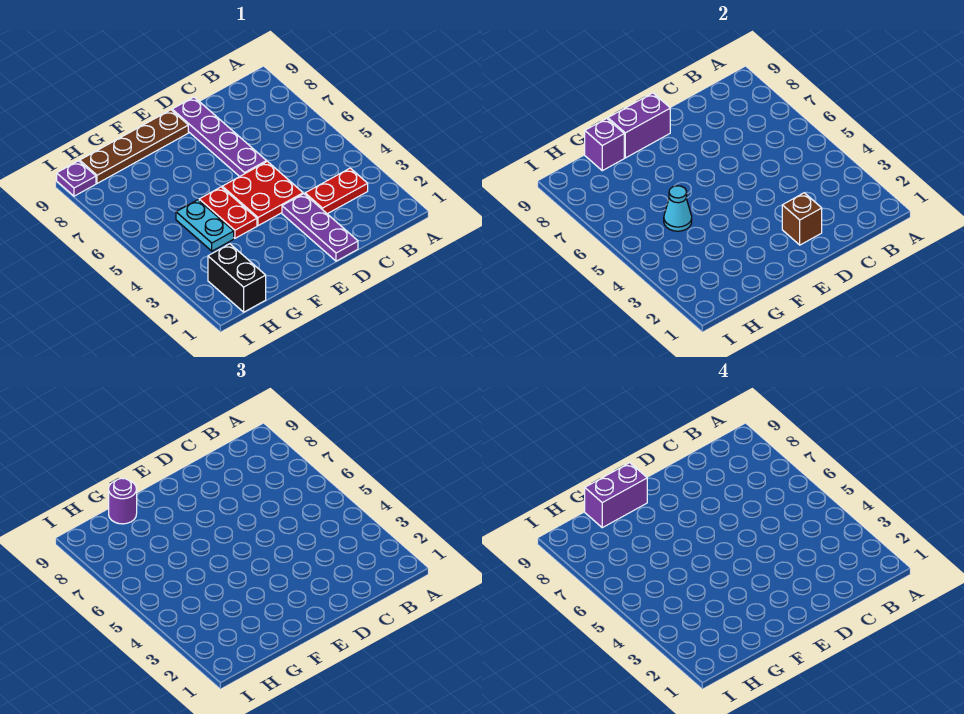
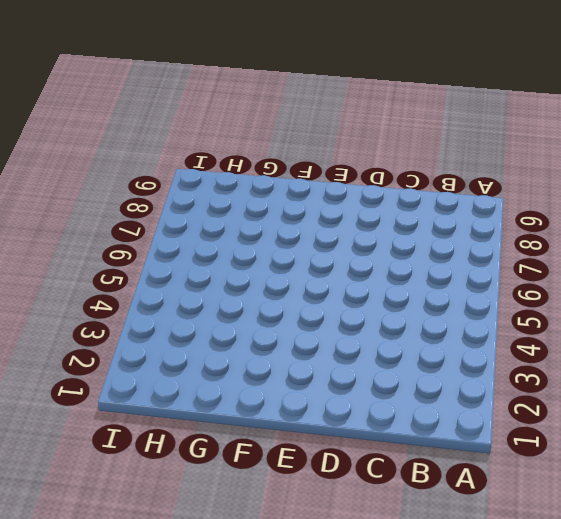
none -> red 1x2 plate [305,168,368,214]
none -> purple 1x3 plate [282,194,358,261]
none -> red 2x2 plate [222,161,303,226]

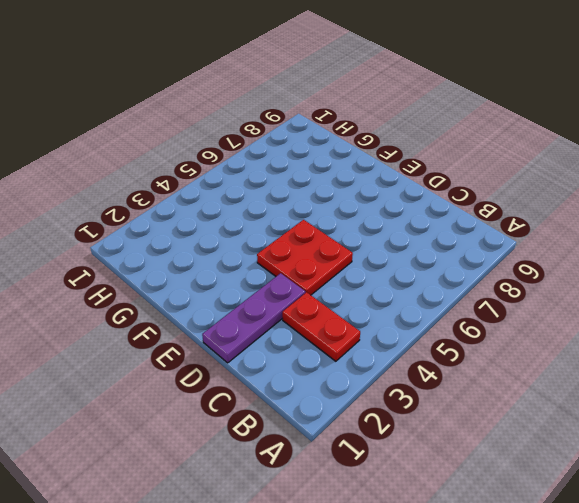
none -> purple 1x4 plate [172,97,267,177]
none -> brown 1x4 plate [80,110,188,183]
none -> red 1x2 plate [199,187,257,238]

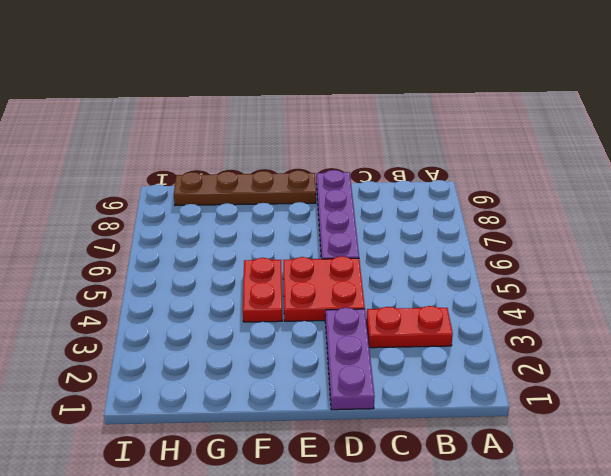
none -> cyan 1x2 plate [176,200,234,251]
none -> black 1x2 brick [208,244,266,312]
none -> purple 1x1 plate [57,161,96,196]

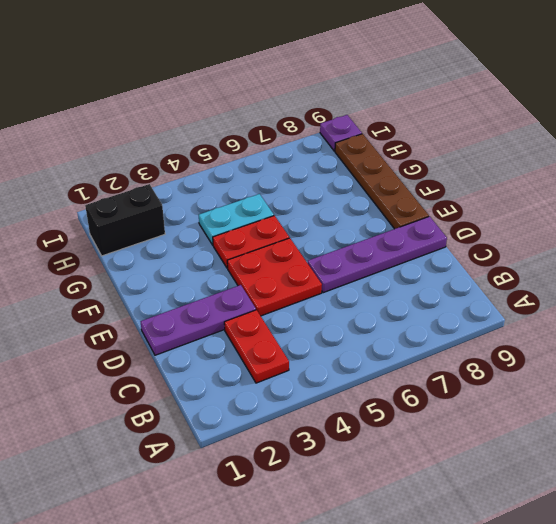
none -> brown 1x1 brick [782,193,822,245]
none -> purple 1x2 brick [608,93,670,158]
none -> cyan 1x1 cone [664,186,692,231]

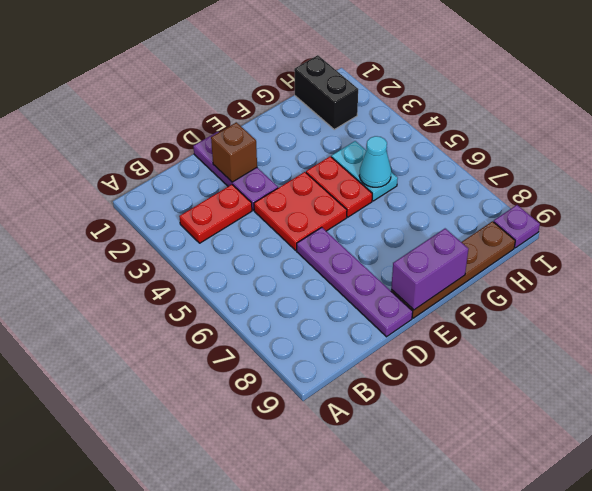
none -> purple 1x1 brick [585,118,624,171]
none -> purple 1x1 round brick [109,478,137,524]
none -> purple 1x2 brick [585,463,647,528]

